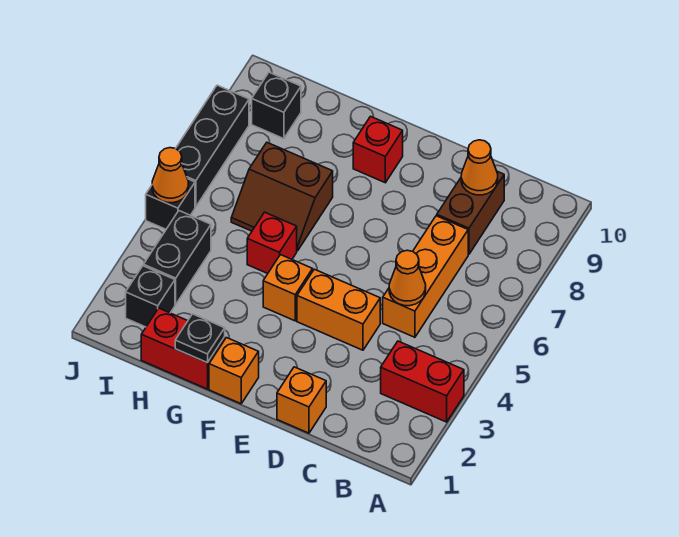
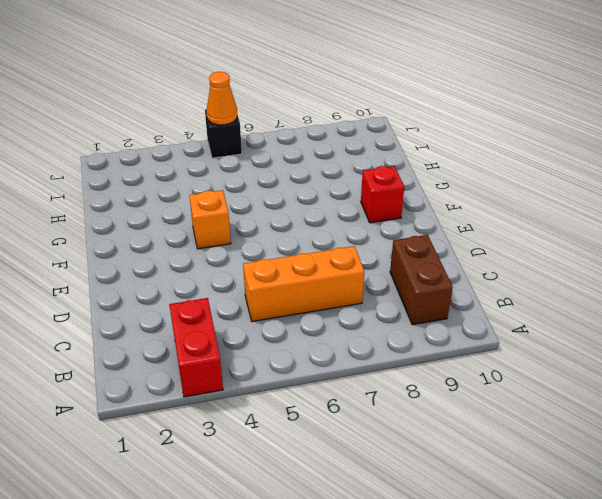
brown 1x2 brick [390,235,453,325] -> brown 1x2 brick turned to [437,171,504,254]
none -> orange 1x1 brick [277,367,326,433]
none -> orange 1x2 brick [297,269,380,350]
none -> orange 1x1 brick [209,338,259,404]

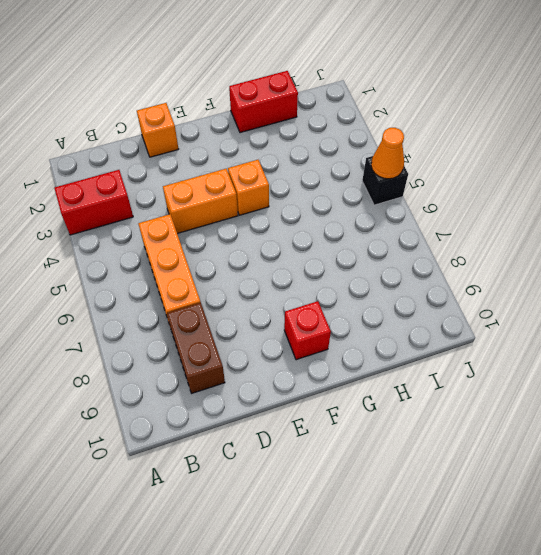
none -> orange 1x1 brick [209,338,259,404]
none -> red 1x1 brick [247,212,297,274]
none -> brown 2x2 slope [231,143,333,251]

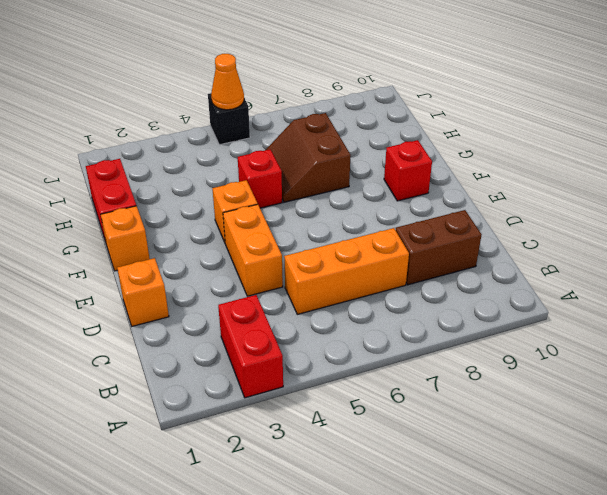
none -> black 1x1 brick [126,266,175,327]
none -> black 1x2 brick [144,211,211,304]
none -> black 1x1 brick [252,72,301,139]

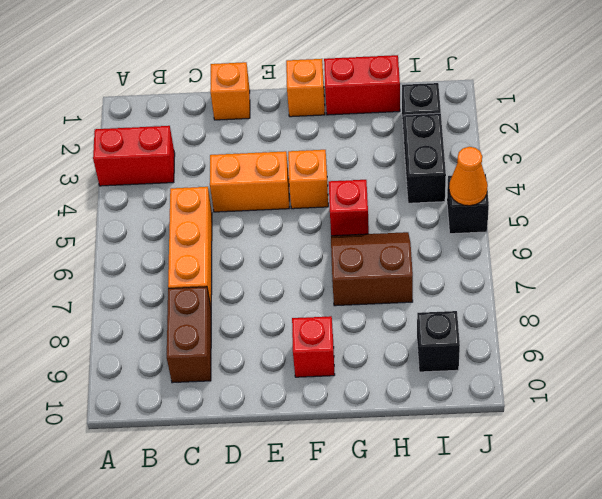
none -> black 1x3 brick [176,85,249,207]
none -> orange 1x1 cone [389,250,426,306]
none -> orange 1x1 cone [461,140,498,195]

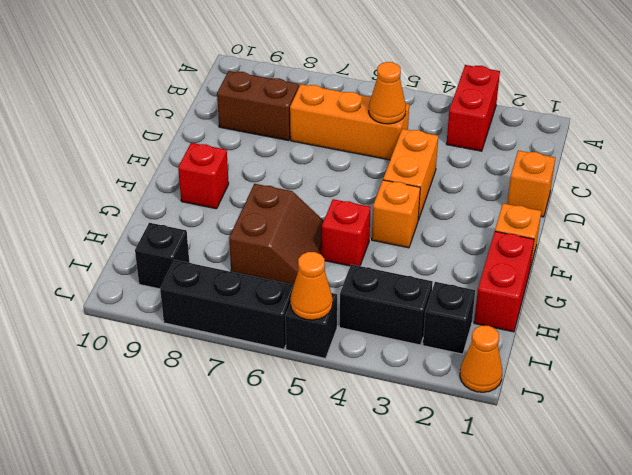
orange 1x1 cone [460,325,502,392] -> orange 1x1 cone moved to [461,140,498,195]
none -> black 1x1 plate [175,314,225,363]

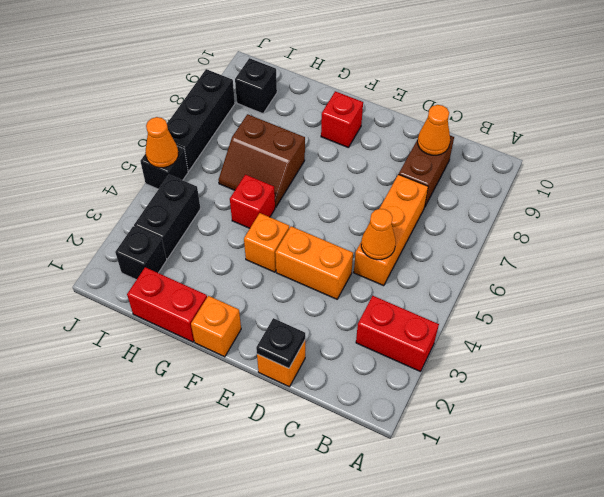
black 1x1 plate [256,318,305,368] -> black 1x1 plate moved to [175,314,225,363]

